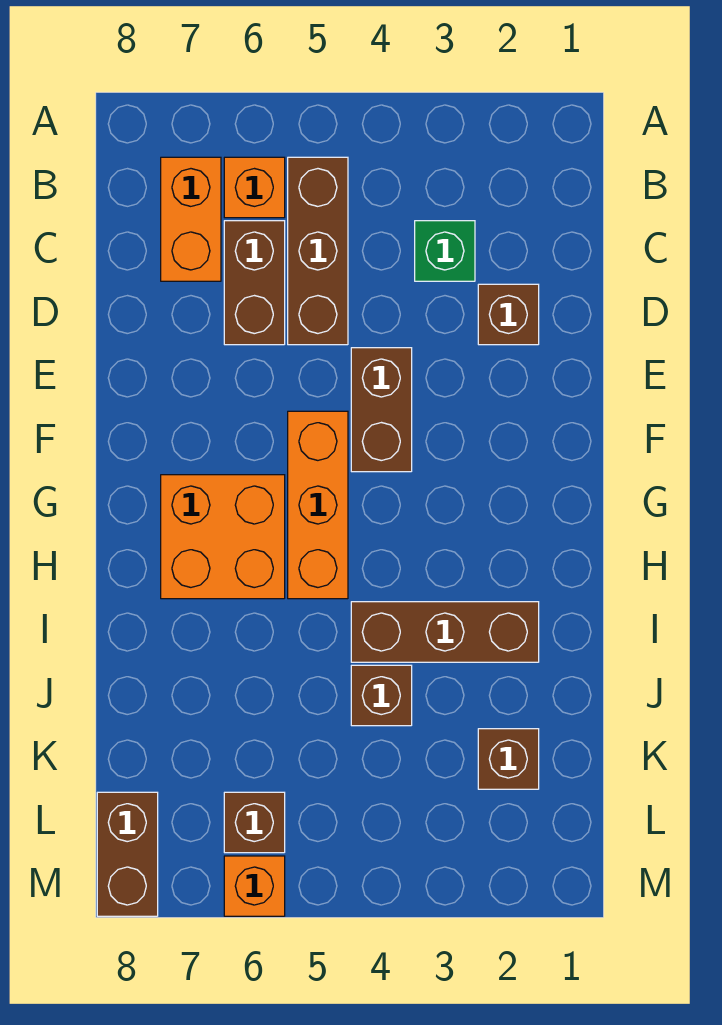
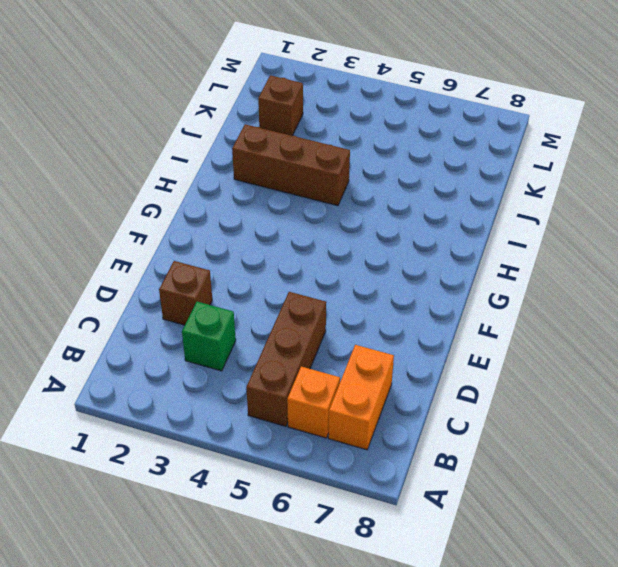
none -> brown 1x2 brick [224,221,285,345]
none -> brown 1x2 brick [351,348,412,472]
none -> orange 1x3 brick [288,411,348,599]

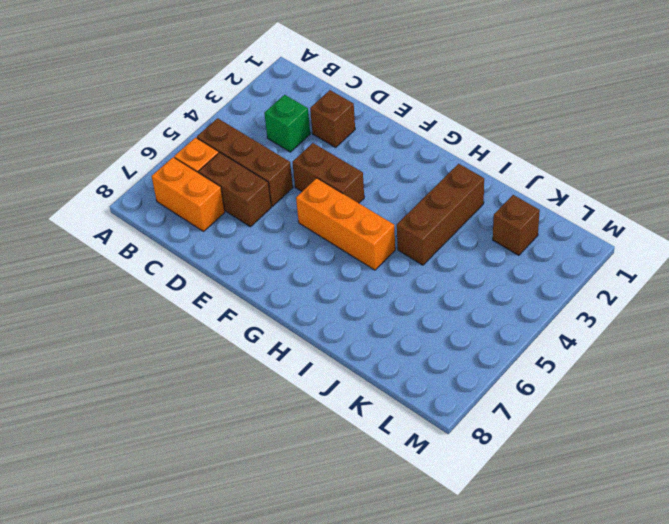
none -> orange 2x2 brick [161,475,285,599]
none -> brown 1x1 brick [351,665,412,726]
none -> brown 1x1 brick [224,792,285,853]

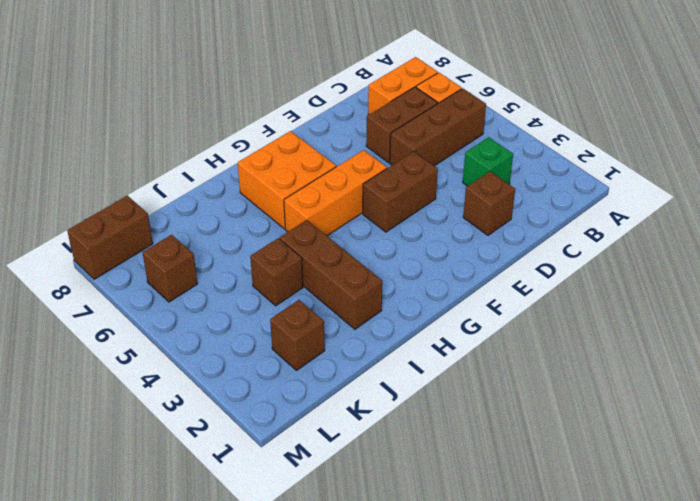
none -> orange 1x1 brick [224,856,285,916]

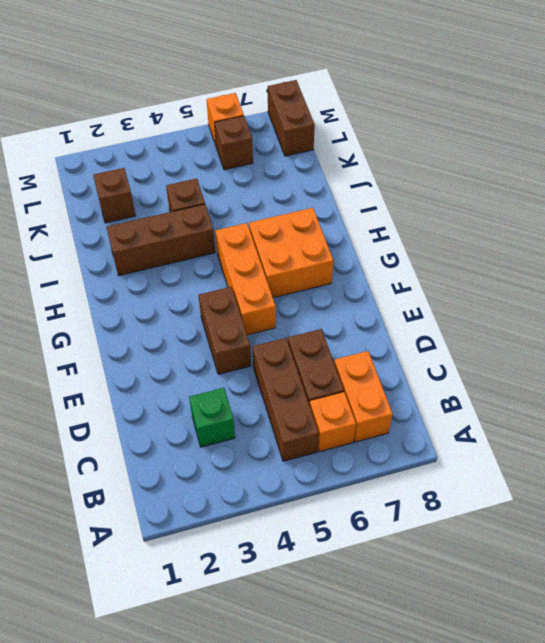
none -> brown 1x1 brick [478,284,539,345]

